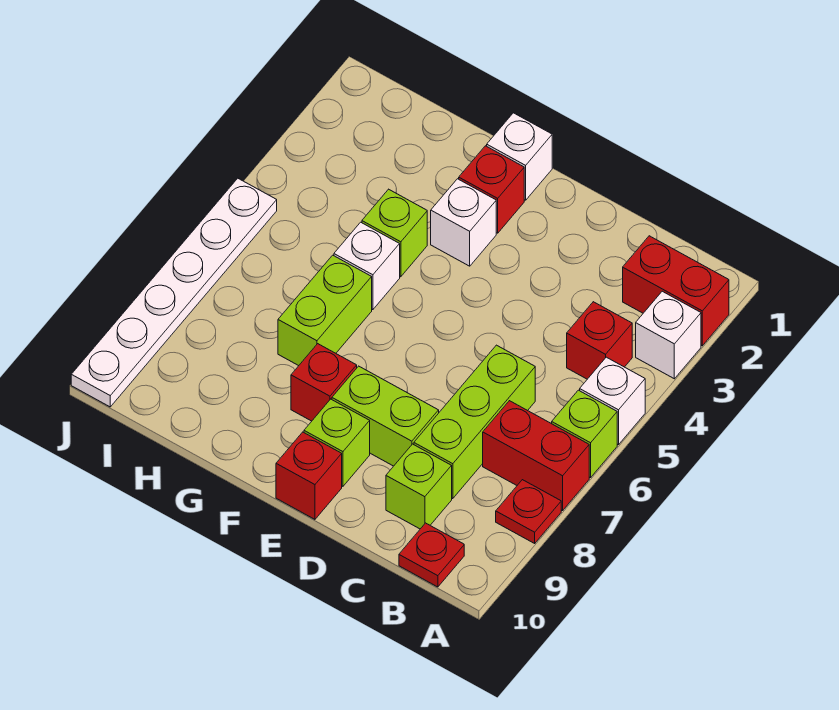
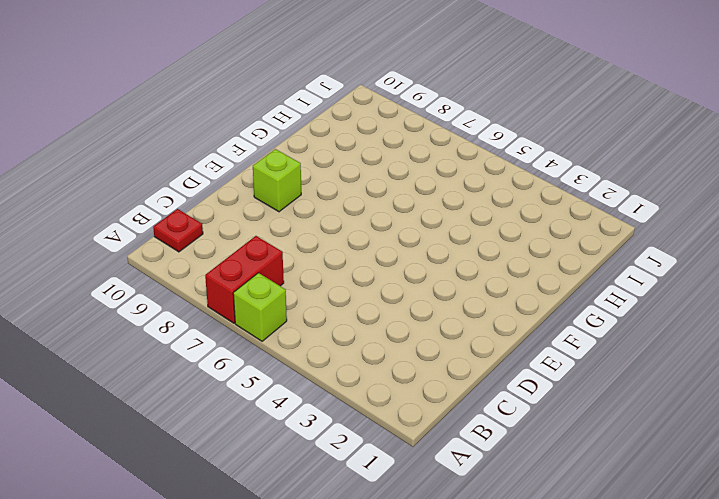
none -> red 1x2 brick [623,236,729,346]
none -> white 1x1 brick [636,291,701,379]
none -> white 1x1 brick [580,357,645,445]

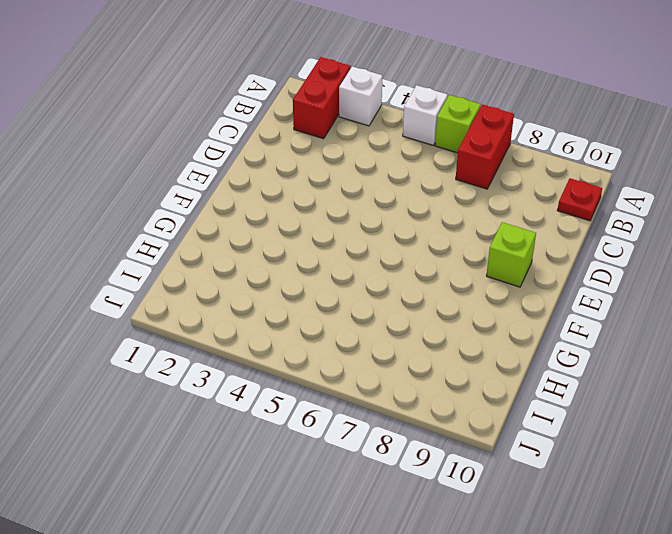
none -> red 1x1 plate [496,480,561,543]
none -> red 1x1 brick [567,302,632,379]
none -> lime 1x3 brick [414,345,535,499]

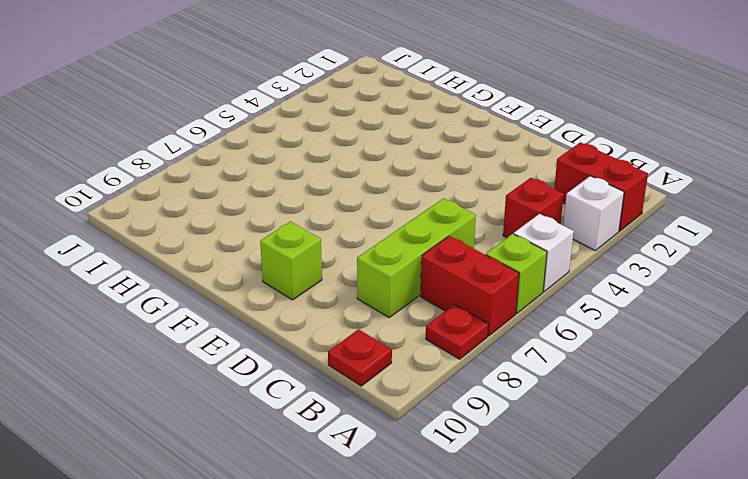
none -> lime 1x1 brick [386,444,452,529]
none -> lime 1x2 brick [332,366,439,466]
none -> red 1x1 brick [276,432,342,519]

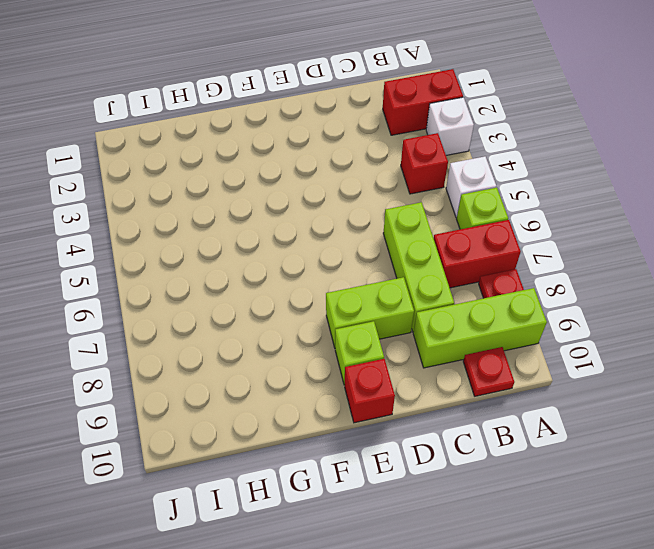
lime 1x3 brick [413,288,547,368] -> lime 1x1 brick [386,444,452,529]
none -> white 1x1 brick [487,113,552,200]
none -> red 1x1 brick [459,146,524,233]
none -> white 1x1 brick [431,179,496,266]

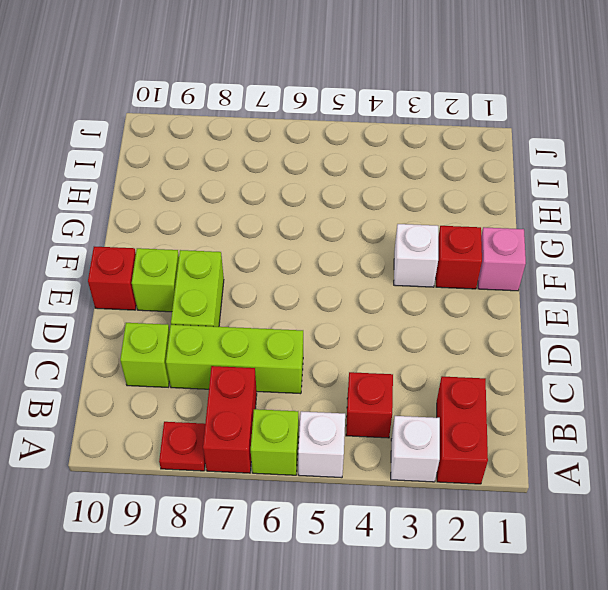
pink 1x1 brick [478,227,526,291] -> white 1x1 brick [487,113,552,200]
none -> red 1x1 plate [399,523,464,587]
none -> red 1x1 brick [291,344,357,421]
none -> lime 1x1 brick [362,189,427,277]

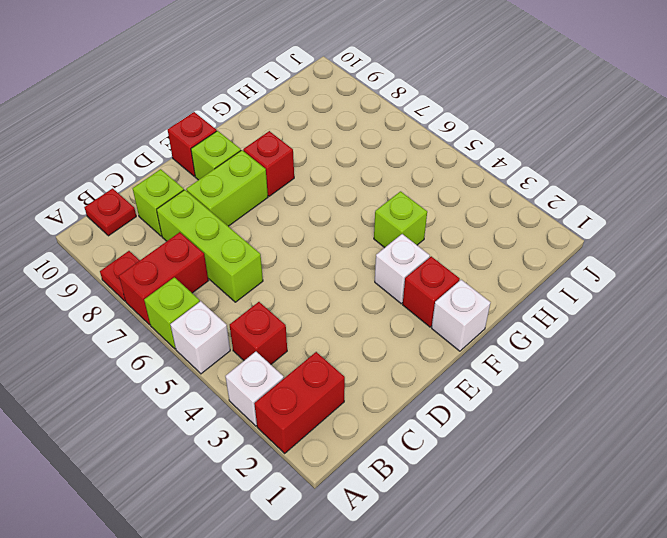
none -> white 1x1 brick [334,222,400,310]
none -> lime 1x2 brick [278,255,372,366]
none -> white 1x6 plate [71,178,277,407]

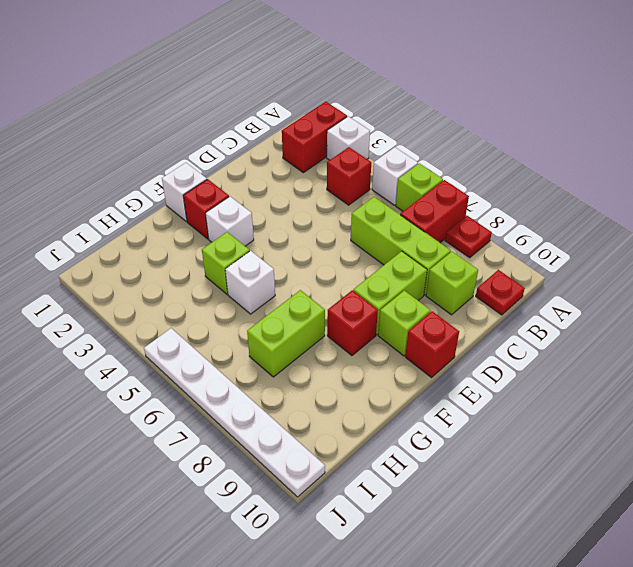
lime 1x2 brick [247,290,325,377] -> lime 1x2 brick turned to [278,255,372,366]

